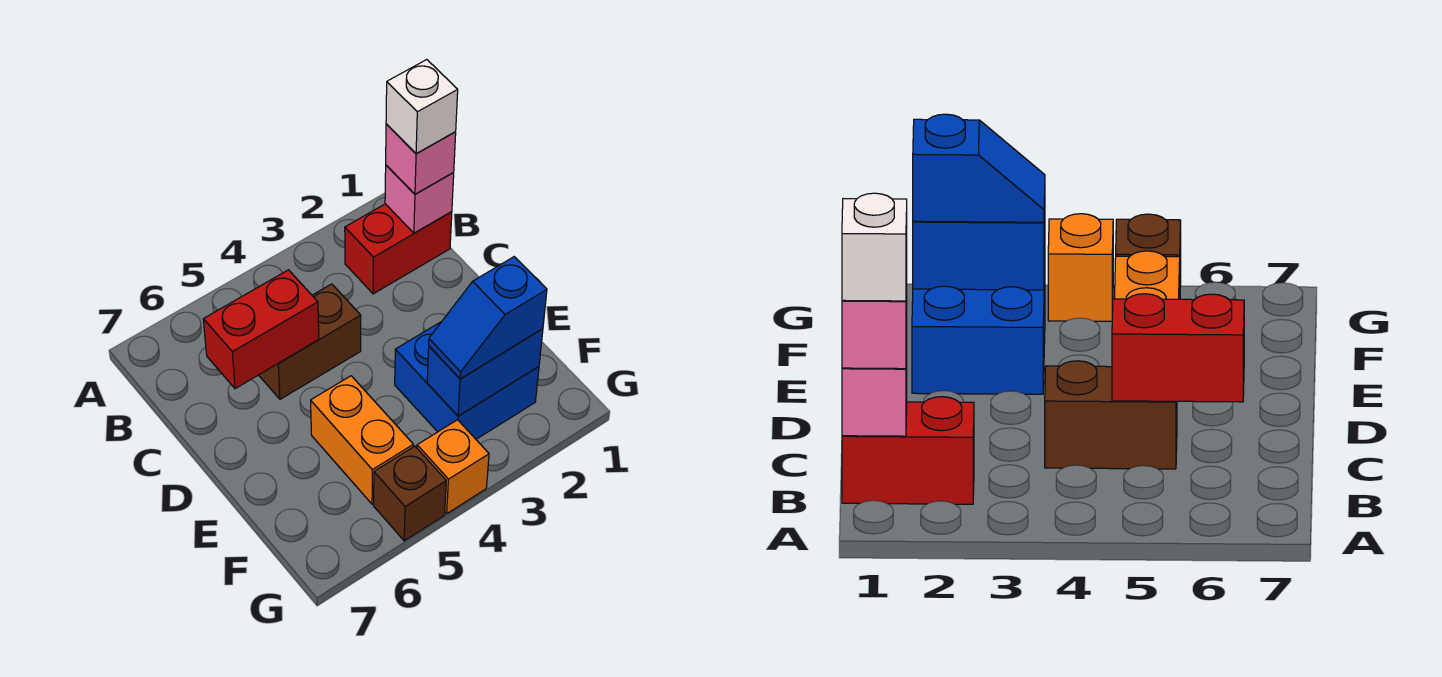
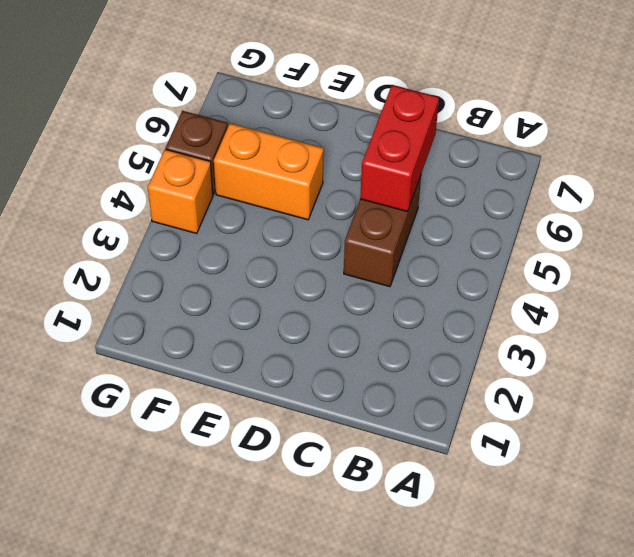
none -> red 1x2 brick [345,204,452,294]
none -> blue 2x2 brick [395,322,539,439]
none -> pink 1x1 brick [385,165,454,233]

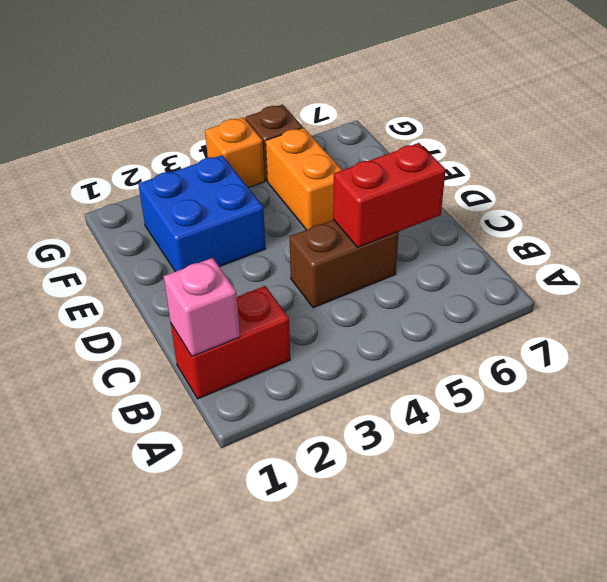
none -> blue 1x2 brick [427,329,543,416]
none -> pink 1x1 brick [386,124,456,194]
none -> blue 1x2 slope [429,257,547,379]

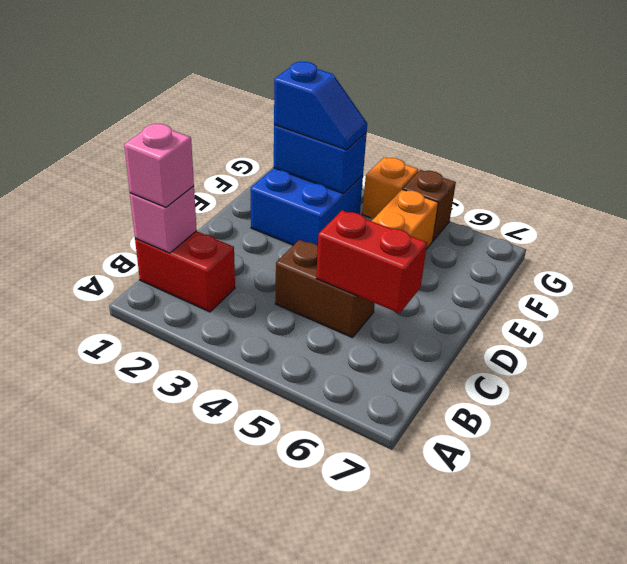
none -> white 1x1 brick [386,60,458,154]

